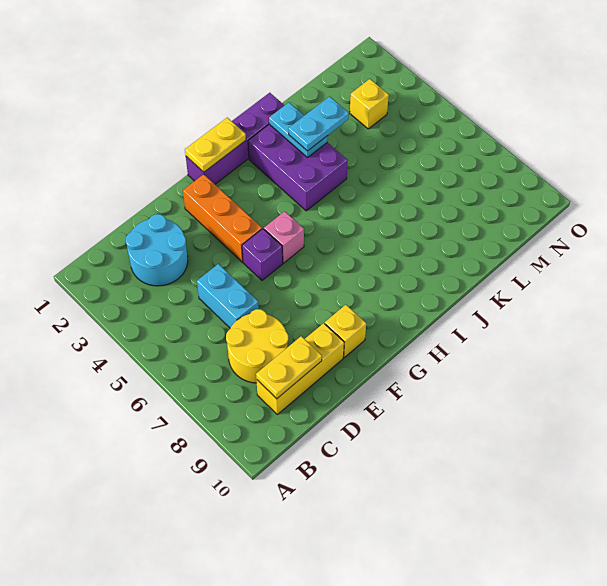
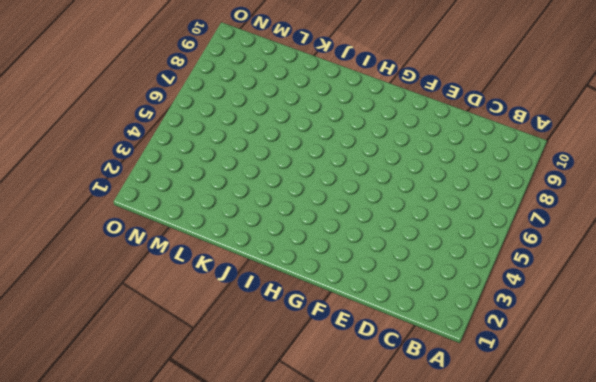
none -> cyan 2x2 round brick [126,214,188,286]
none -> yellow 2x2 round brick [226,309,288,383]
none -> yellow 1x3 brick [257,323,344,414]

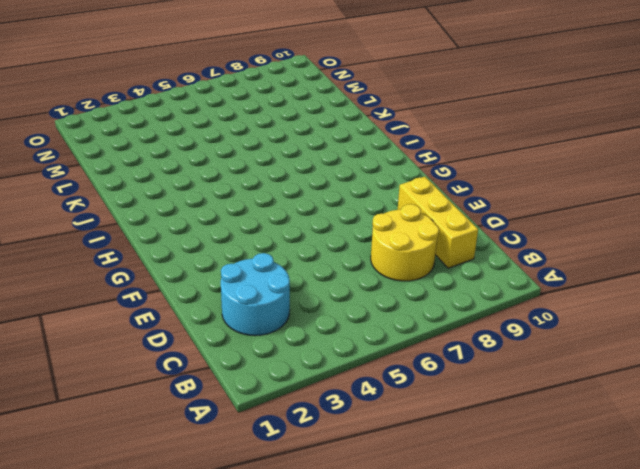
none -> cyan 1x2 brick [197,264,259,328]
none -> orange 1x3 brick [183,174,262,262]
none -> purple 1x1 brick [242,229,283,280]

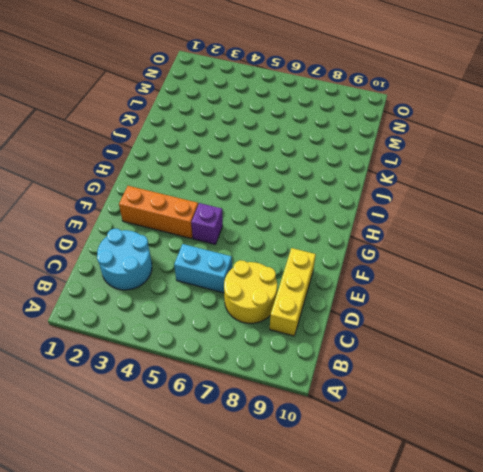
none -> yellow 1x1 brick [325,305,366,357]
none -> purple 1x4 brick [186,93,285,184]
none -> pink 1x1 brick [264,211,304,263]

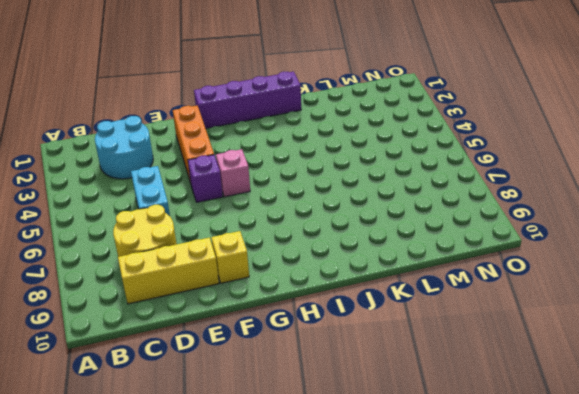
none -> purple 2x3 brick [248,124,347,211]
none -> yellow 1x1 brick [350,79,389,129]
none -> yellow 1x2 plate [256,336,322,399]

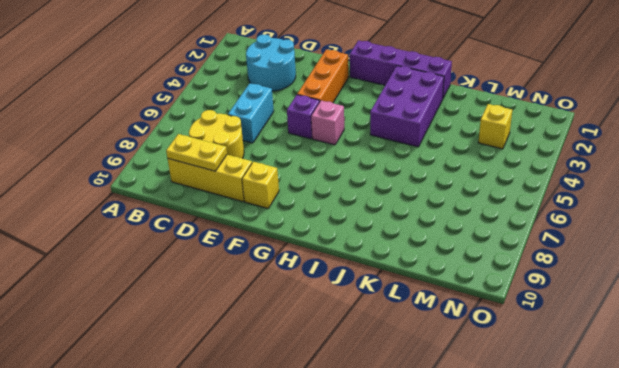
none -> yellow 1x2 plate [185,118,246,172]
none -> cyan 1x2 plate [269,103,328,157]
none -> cyan 1x2 plate [288,97,349,151]

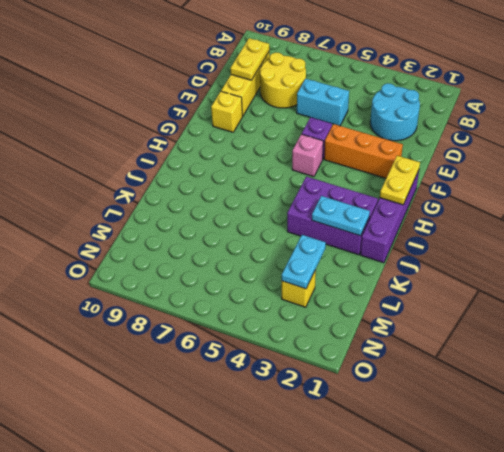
cyan 1x2 plate [282,235,326,289] -> cyan 1x2 plate moved to [288,97,349,151]

